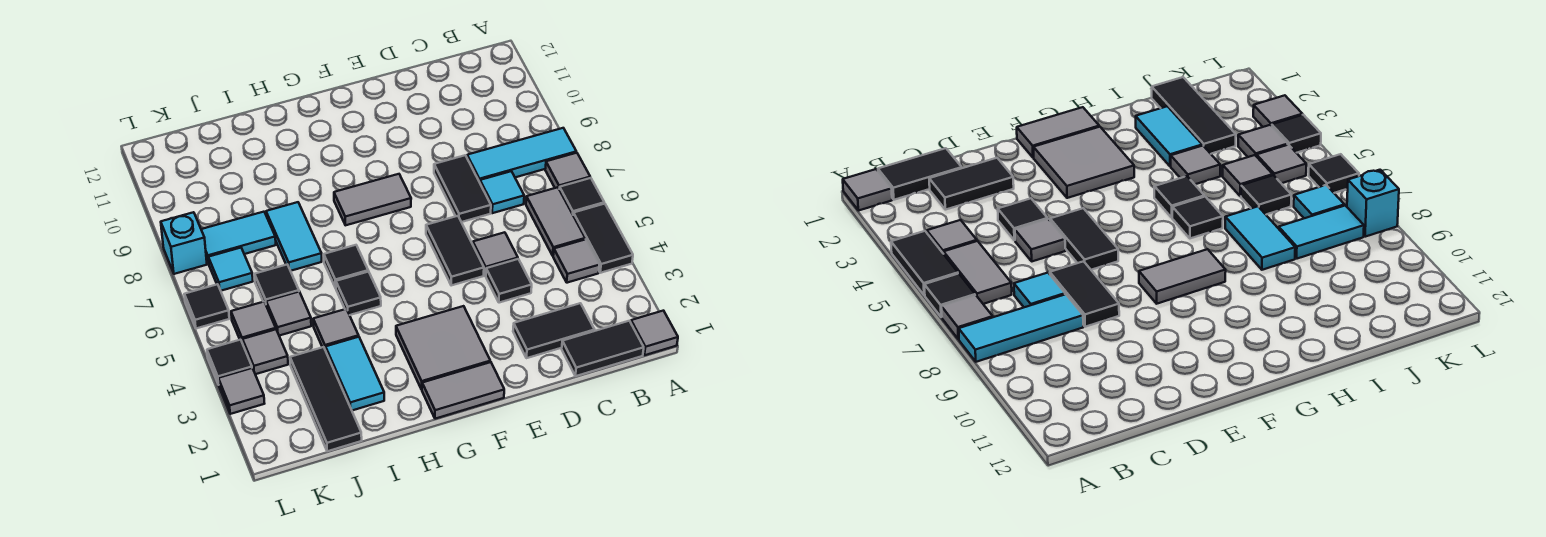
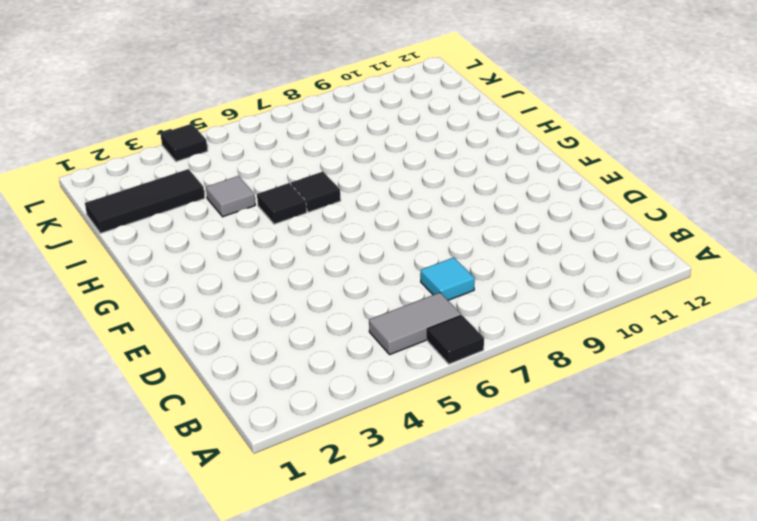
none -> grey 1x1 tile [631,311,678,355]
none -> black 1x2 tile [573,204,633,273]
none -> grey 1x1 tile [545,153,590,189]
none -> cyan 1x3 tile [467,128,576,182]

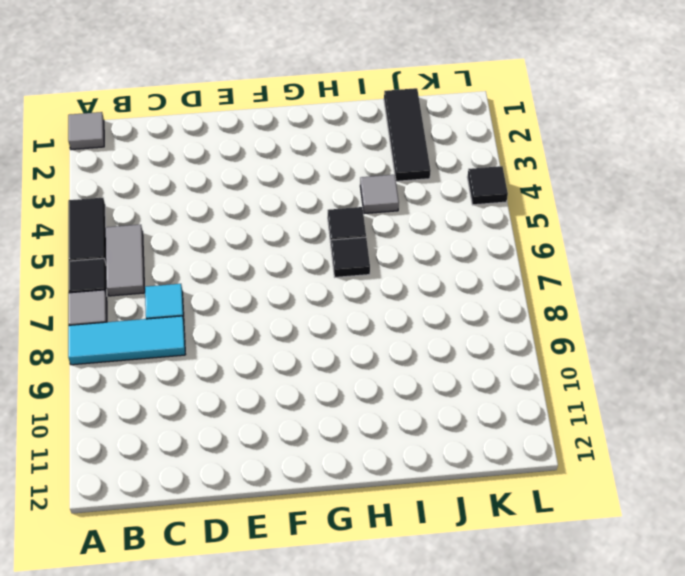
none -> black 1x2 tile [562,321,644,376]
none -> grey 1x1 tile [553,239,599,283]
none -> black 1x2 tile [513,303,594,358]
none -> black 1x1 tile [486,259,532,303]

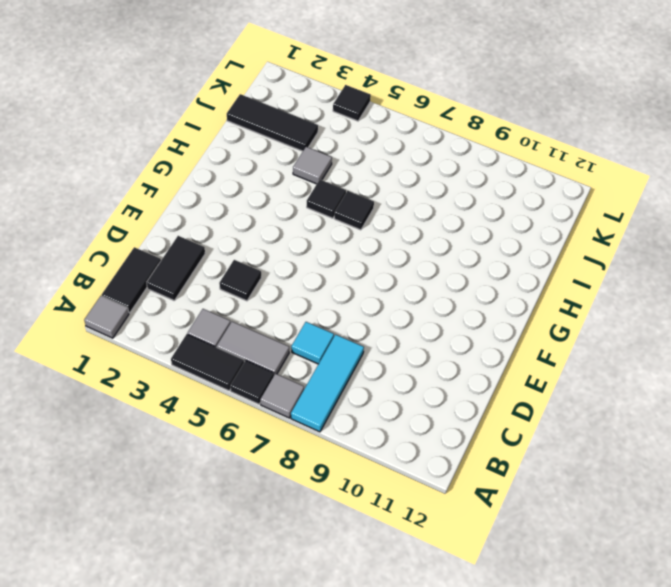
none -> grey 1x1 tile [473,232,518,276]
none -> black 1x2 tile [434,155,491,222]
none -> black 1x2 tile [426,216,484,285]
none -> grey 1x2 tile [422,362,504,419]

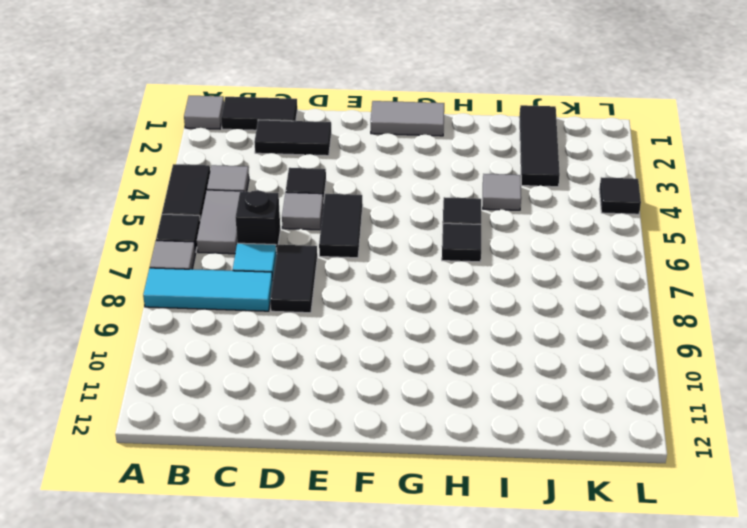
black 1x1 brick [235,190,280,253] -> none
none -> grey 2x2 tile [396,306,490,390]
none -> grey 1x2 tile [334,174,411,225]
none -> cyan 1x2 tile [326,337,384,410]
none -> cyan 1x2 tile [266,202,322,271]

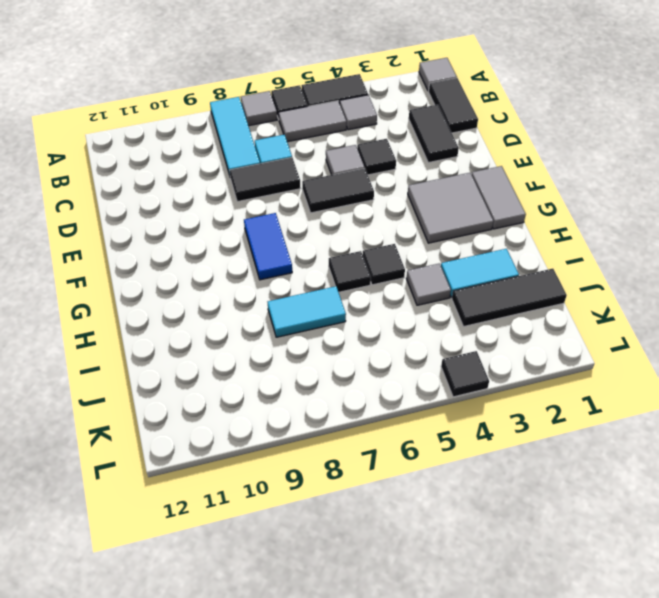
blue 1x2 tile [244,213,292,280] -> grey 1x2 tile [334,174,411,225]
none -> grey 1x1 tile [266,292,311,336]
none -> black 1x1 tile [255,265,299,304]
none -> cyan 1x2 tile [201,212,276,264]
none -> grey 1x1 tile [243,329,288,374]

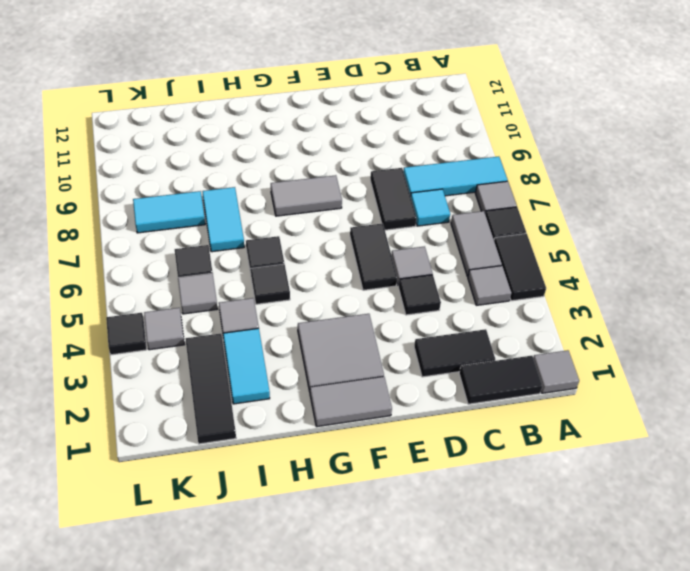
none -> grey 1x1 tile [231,302,276,344]
none -> cyan 1x1 tile [208,248,253,291]
none -> grey 1x1 tile [218,368,265,414]
none -> black 1x1 tile [184,284,229,329]

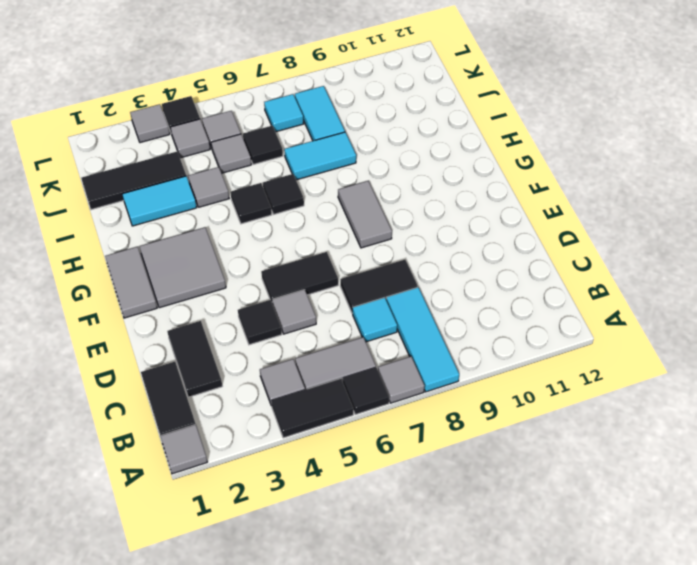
none -> black 1x1 tile [184,284,229,329]
none -> cyan 1x1 brick [161,212,207,274]

